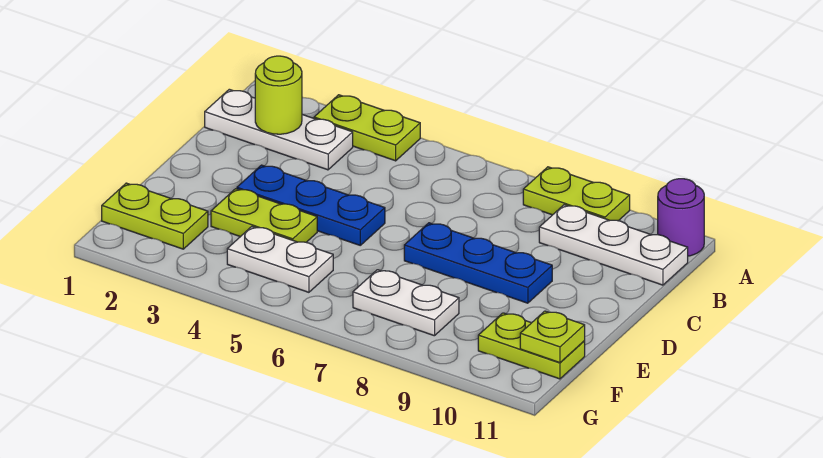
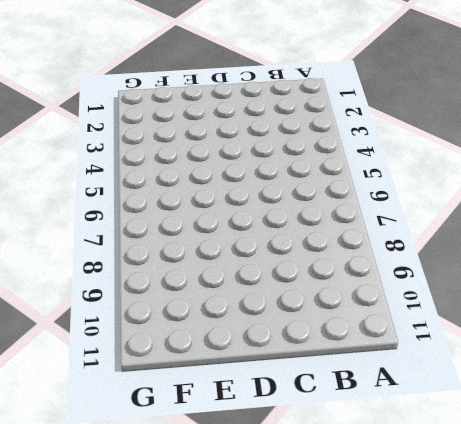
none -> lime 1x2 plate [314,95,420,161]
none -> lime 1x2 plate [523,167,630,221]
none -> purple 1x1 round brick [658,179,704,256]

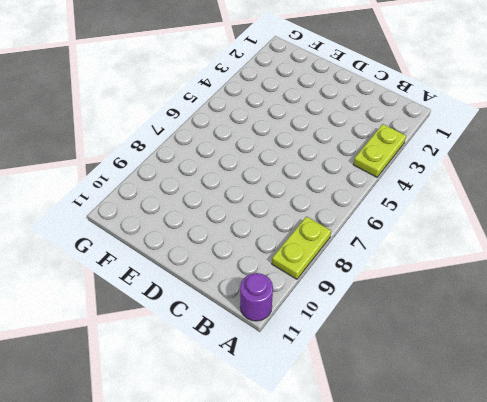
none -> white 1x3 plate [205,89,353,170]
none -> white 1x3 plate [539,205,688,285]
none -> blue 1x3 plate [237,165,385,245]

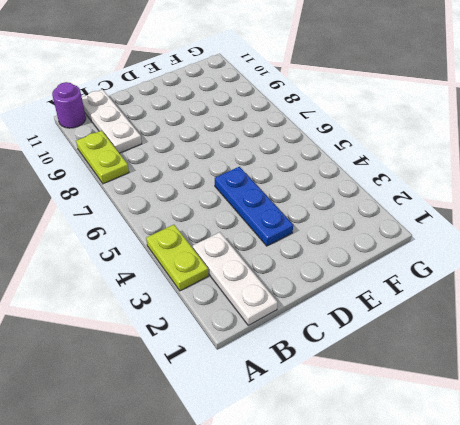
none -> blue 1x3 plate [404,223,552,303]
none -> lime 1x2 plate [211,189,317,242]
none -> lime 1x2 plate [102,183,208,249]

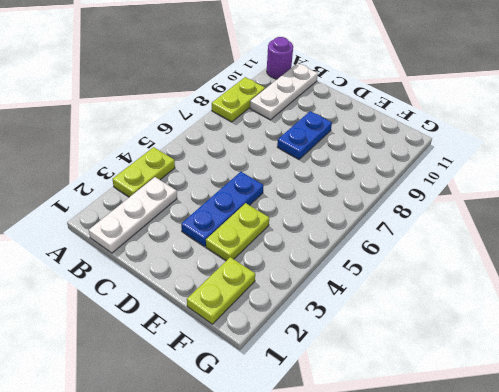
blue 1x2 plate [277,111,332,159] -> blue 1x3 plate [404,223,552,303]
none -> white 1x2 plate [227,227,333,292]
none -> white 1x2 plate [353,270,459,336]
none -> lime 1x2 plate [478,313,585,379]

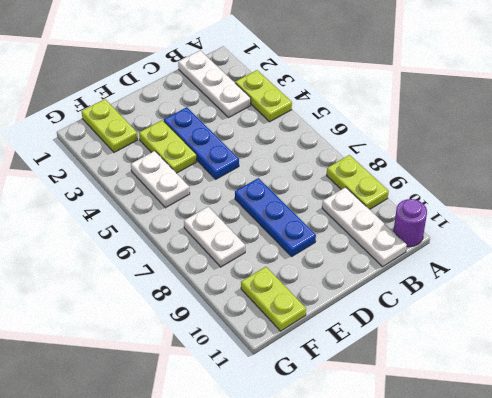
none -> lime 1x1 round brick [255,56,302,134]
none -> lime 1x1 plate [520,311,585,363]

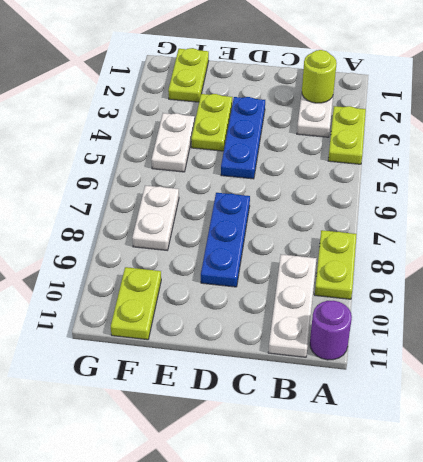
none -> lime 1x1 plate [520,311,585,363]

